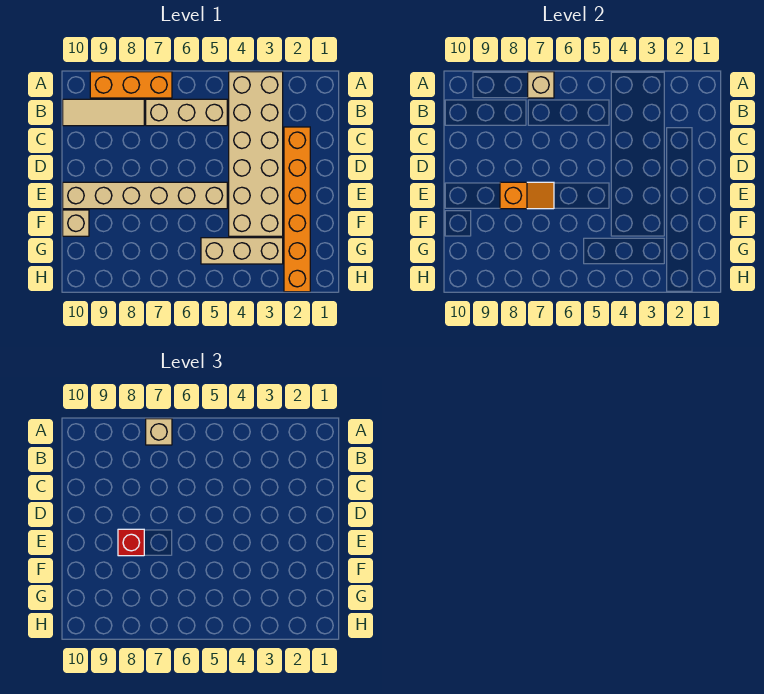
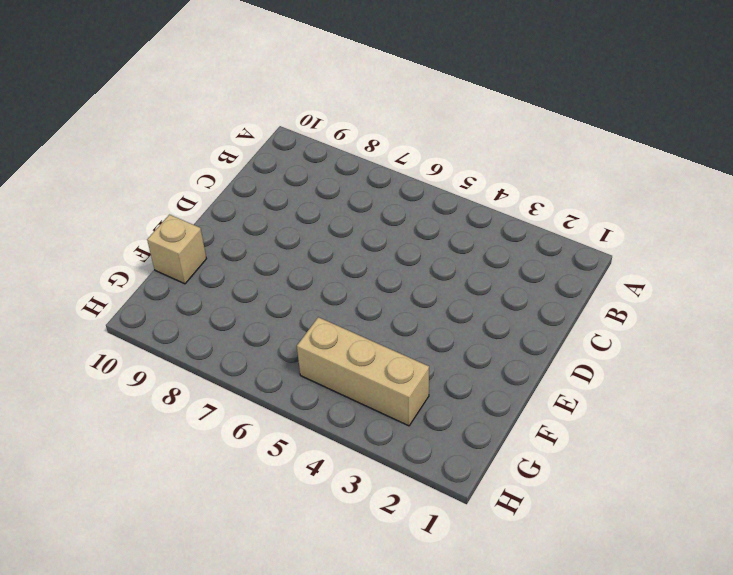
none -> tan 2x6 brick [229,72,283,236]
none -> orange 1x3 brick [90,72,172,98]
none -> tan 1x3 brick [146,99,227,126]

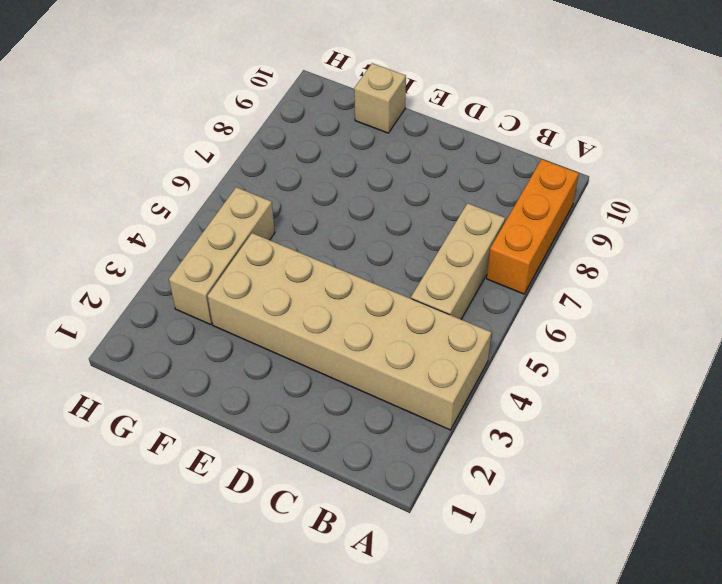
none -> tan 1x3 tile [63,99,144,126]
none -> orange 1x6 brick [284,127,310,292]
none -> tan 1x6 brick [63,182,227,209]

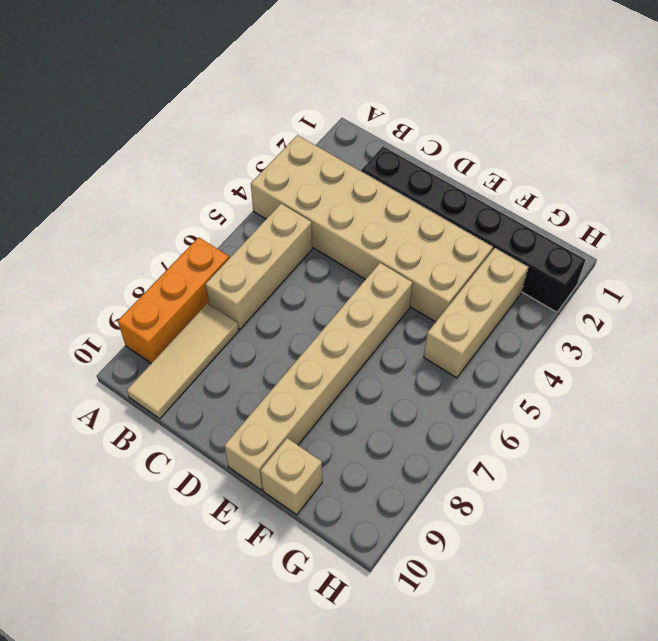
black 1x6 brick [361,147,585,312] -> orange 1x6 brick [284,127,310,292]
none -> tan 1x1 brick [528,72,554,98]
none -> orange 1x2 slope [500,182,554,209]
none -> tan 1x1 brick [146,419,172,445]

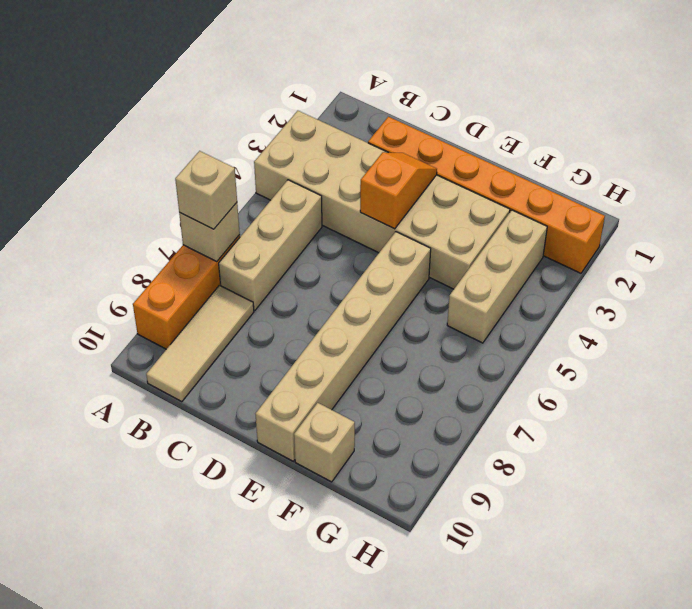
orange 1x2 slope [360,152,437,229] -> orange 1x2 slope moved to [500,182,554,209]
none -> red 1x1 brick [118,529,144,556]

